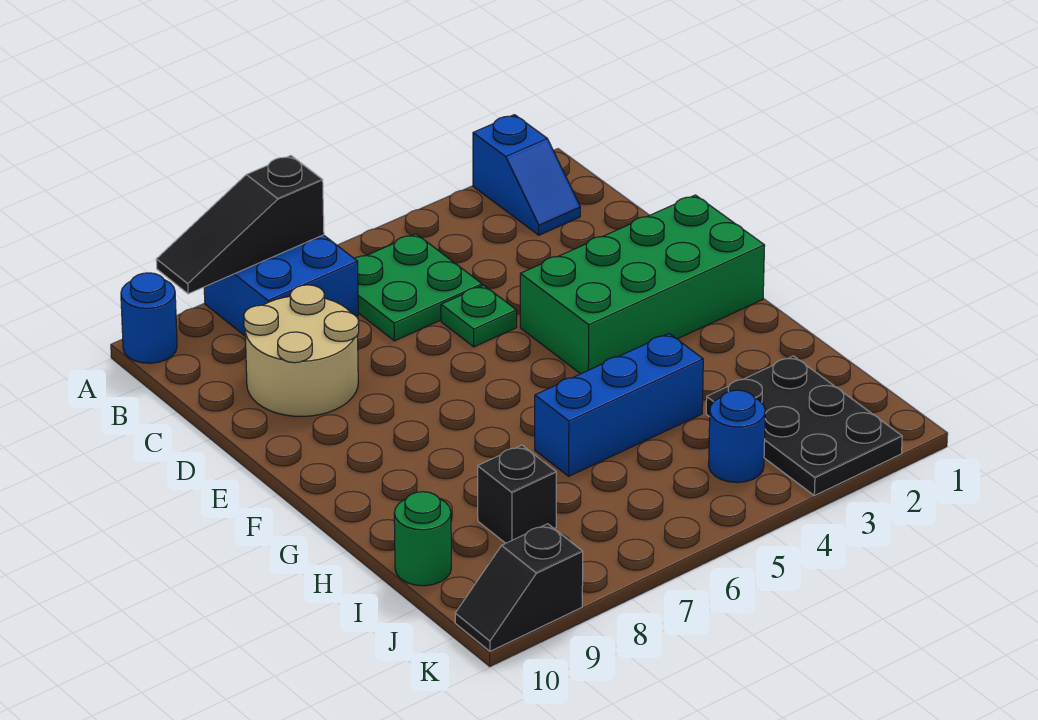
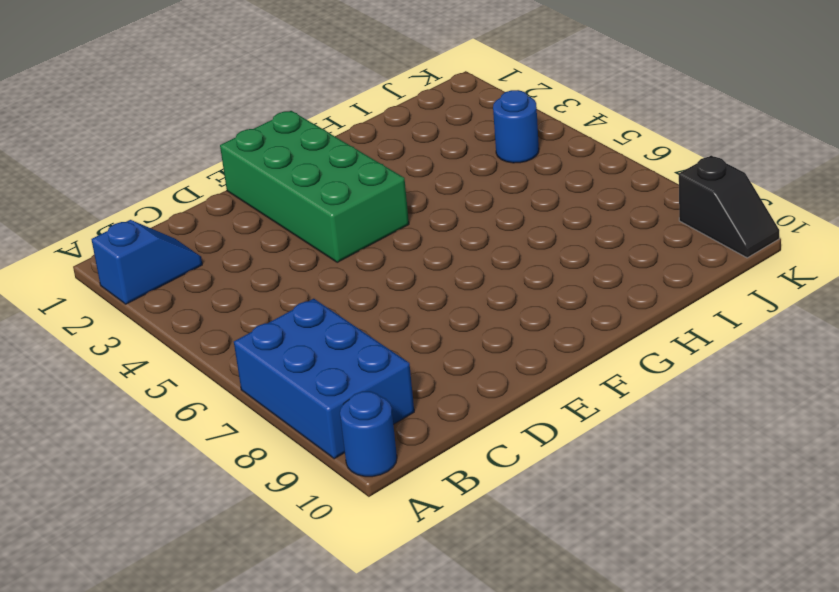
blue 2x3 brick [234,299,414,459] -> blue 2x2 brick [204,235,358,336]
none -> green 2x2 plate [354,234,482,341]
none -> tan 2x2 round brick [244,285,359,417]
none -> green 1x1 plate [441,285,517,347]

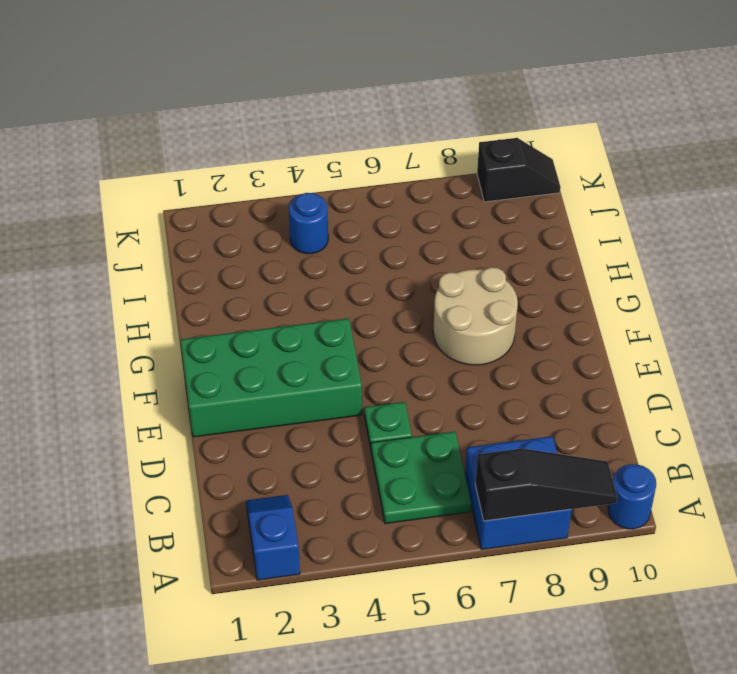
tan 2x2 round brick [433,267,518,365] -> tan 2x2 round brick moved to [244,285,359,417]
none -> blue 1x3 brick [535,334,703,476]
none -> black 2x3 plate [706,356,902,496]
none -> black 1x1 brick [478,445,556,543]

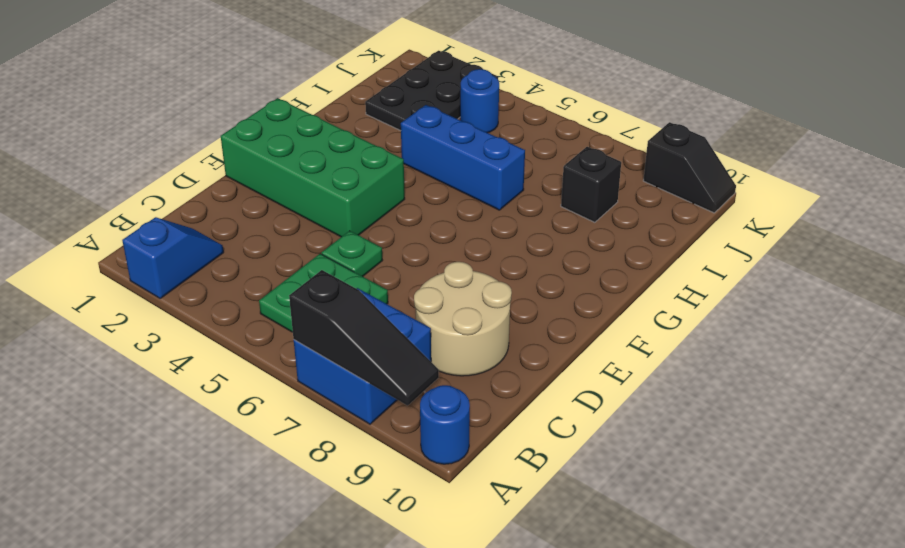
none -> green 1x1 round brick [394,492,451,586]

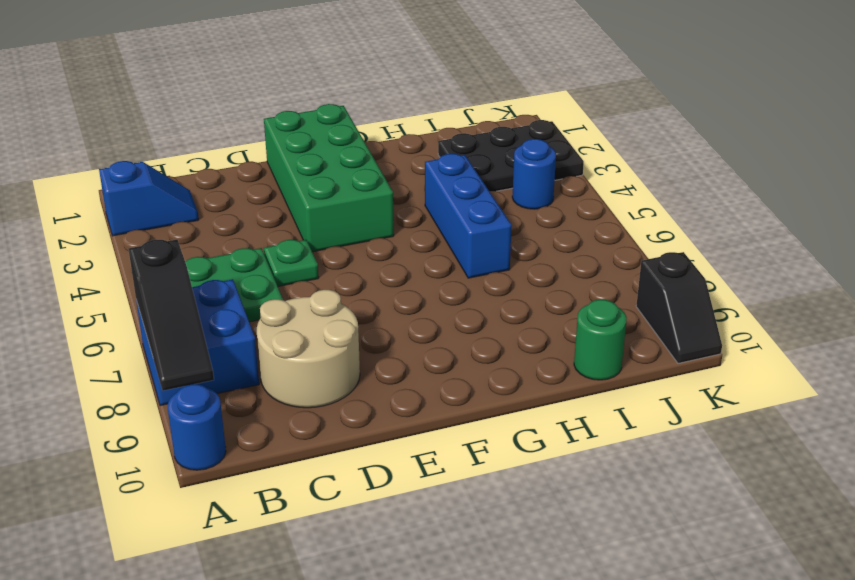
none -> black 1x1 brick [478,445,556,543]

